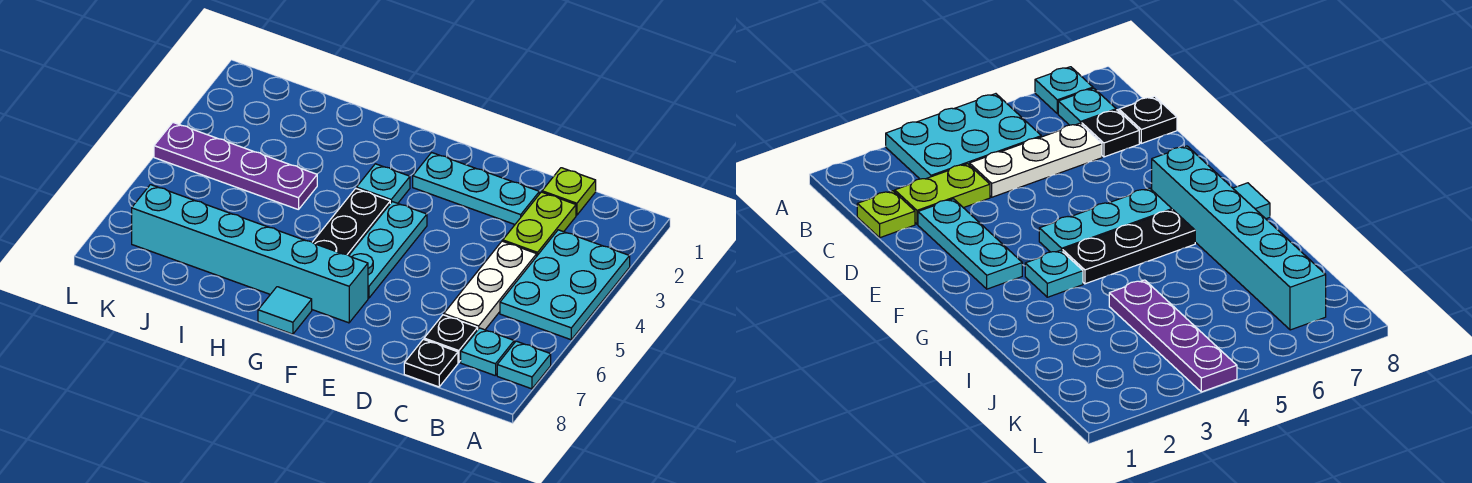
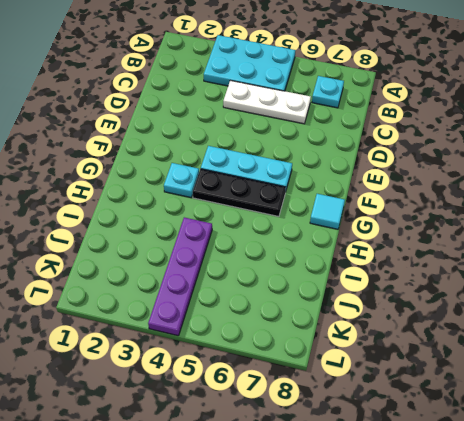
none -> cyan 1x1 plate [497,341,551,389]
none -> lime 1x1 plate [542,168,596,215]
none -> lime 1x2 plate [503,192,576,255]

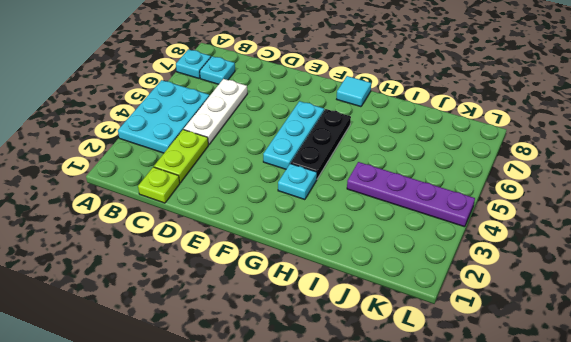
none -> black 1x1 plate [424,315,478,362]
none -> black 1x1 plate [404,339,458,387]
none -> cyan 1x3 plate [413,153,539,224]

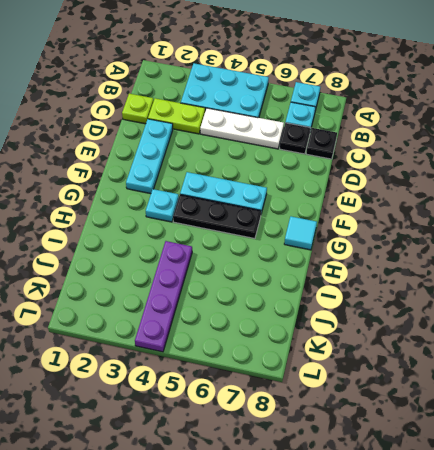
none -> cyan 1x6 brick [132,185,368,323]

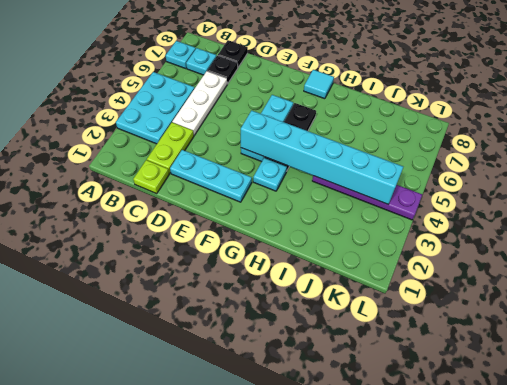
cyan 1x6 brick [241,111,403,205] -> cyan 1x6 brick moved to [132,185,368,323]

